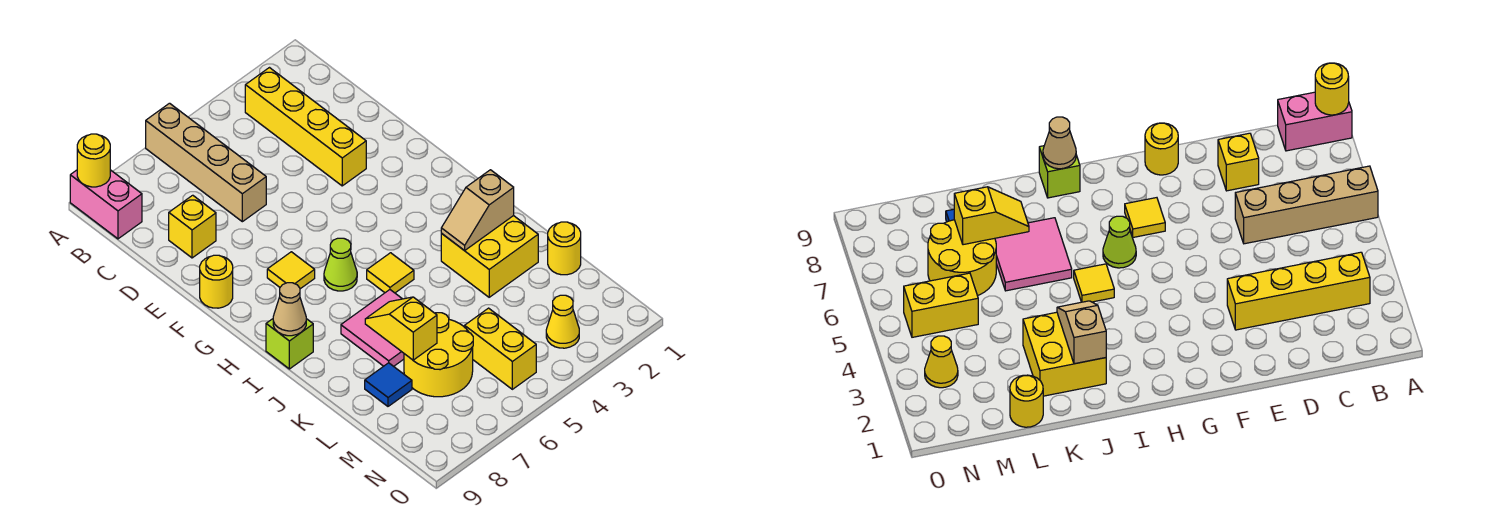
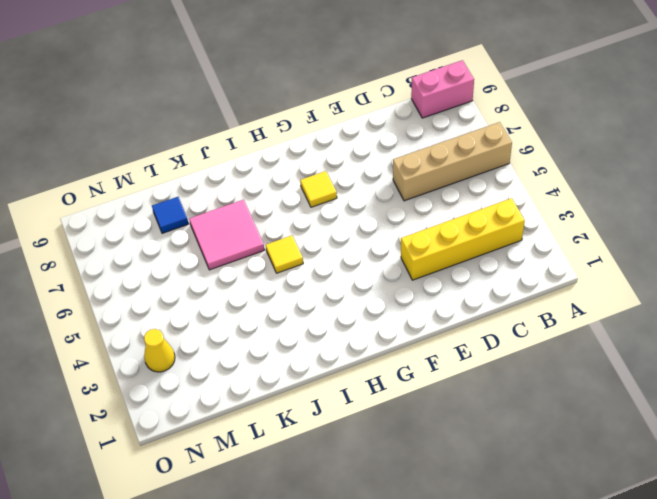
none -> yellow 1x1 brick [169,195,216,258]
none -> yellow 1x1 round brick [200,255,233,308]
none -> lime 1x1 cone [324,238,357,291]

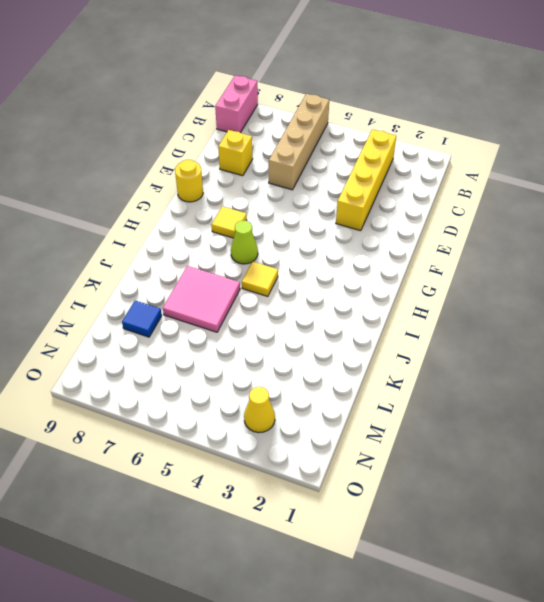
none -> lime 1x1 brick [266,319,313,369]
none -> yellow 2x2 brick [441,216,538,297]
none -> yellow 1x1 round brick [548,222,581,275]

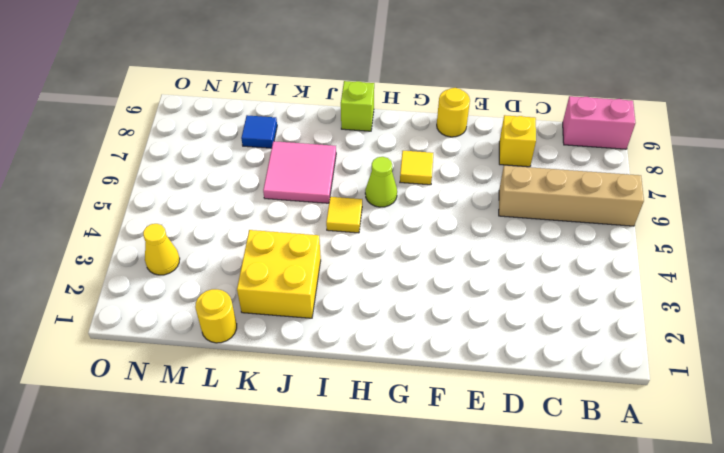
none -> yellow 1x4 brick [245,68,366,186]
none -> yellow 2x2 round brick [404,313,473,397]
none -> yellow 1x2 brick [465,308,536,389]

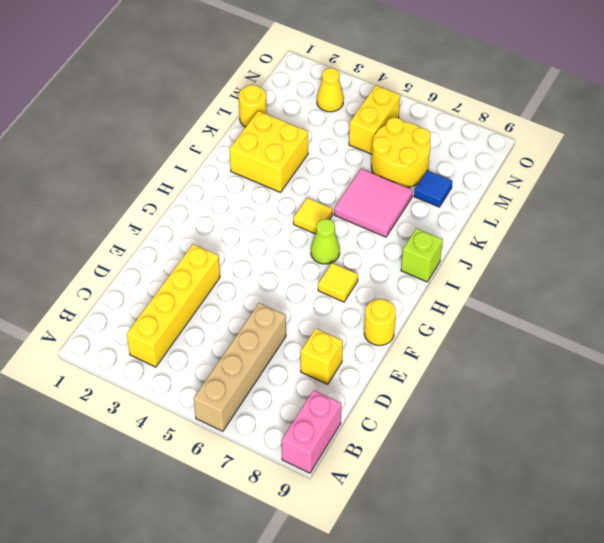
none -> yellow 1x1 round brick [77,134,110,187]
none -> tan 1x1 cone [273,283,306,336]
none -> tan 1x2 slope [441,170,514,251]

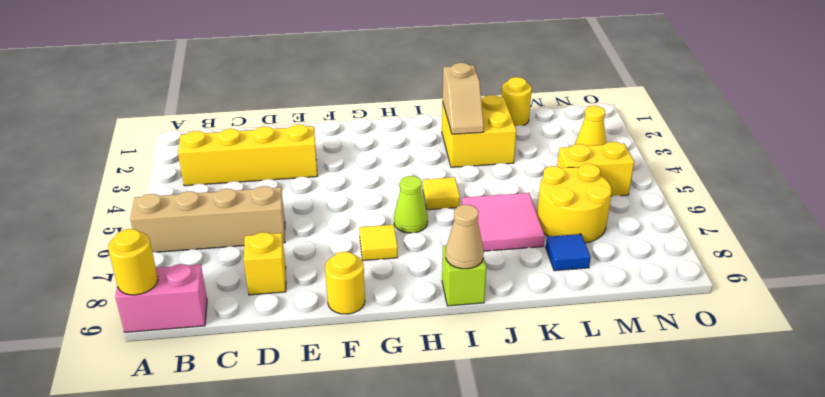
none -> yellow 1x2 slope [365,297,437,360]

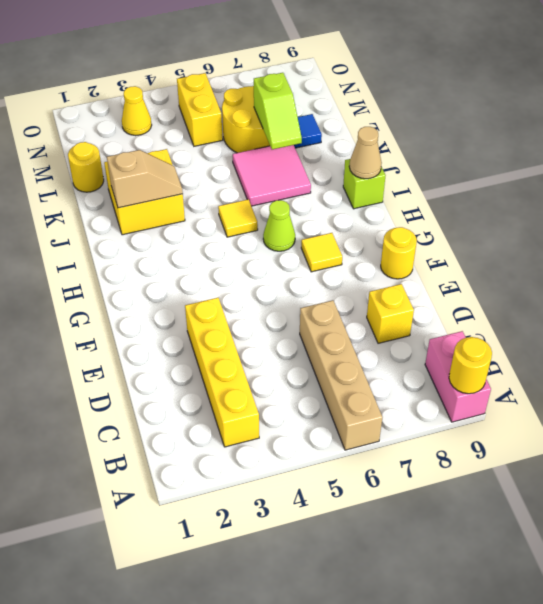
lime 1x2 slope [254,73,302,149] -> yellow 1x2 slope [365,297,437,360]

